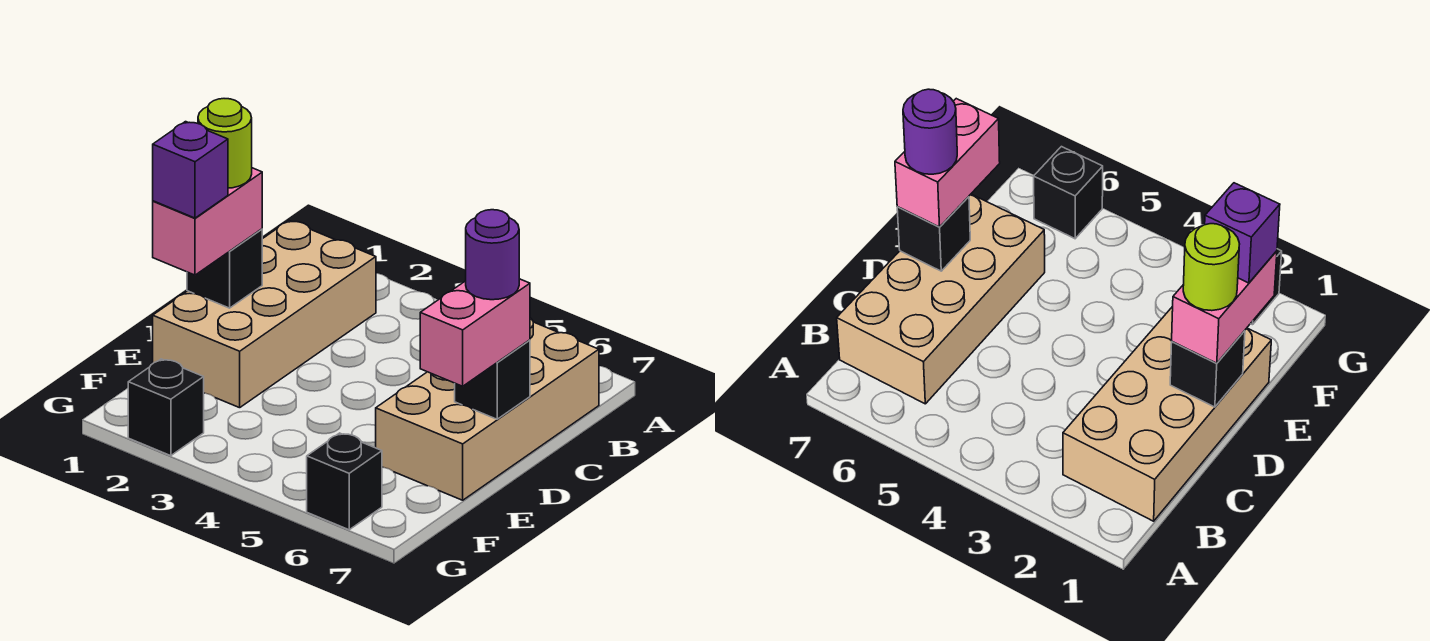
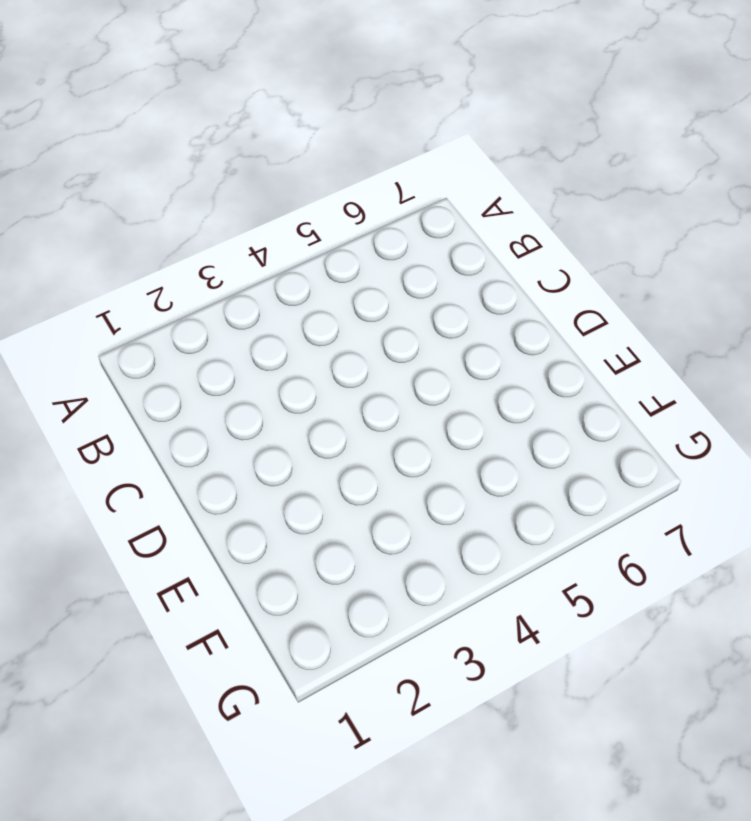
none -> tan 2x4 brick [153,221,376,408]
none -> tan 2x4 brick [376,318,599,500]

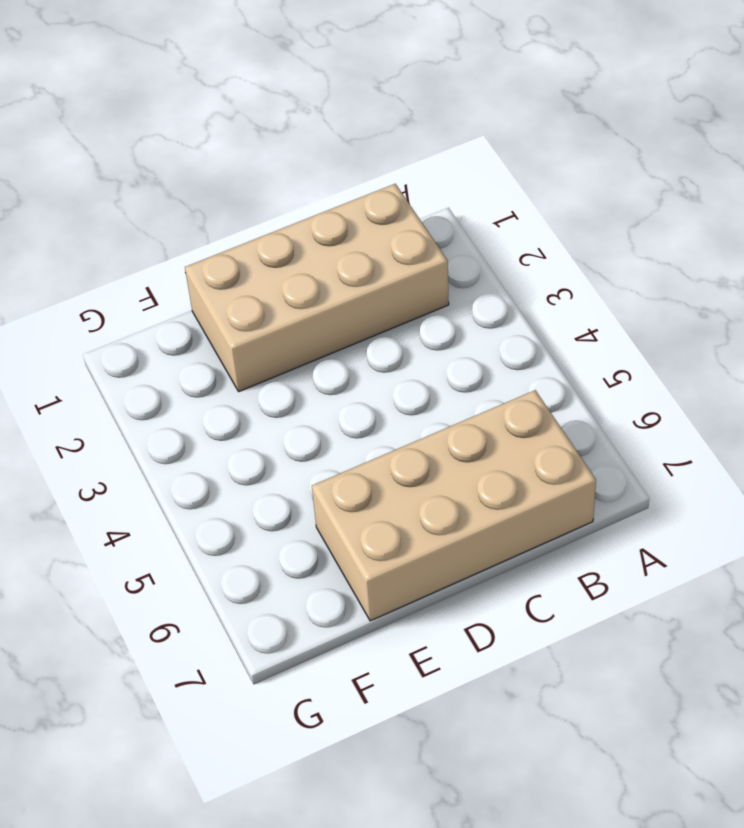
none -> black 1x1 brick [128,359,204,456]
none -> black 1x1 brick [307,433,382,530]

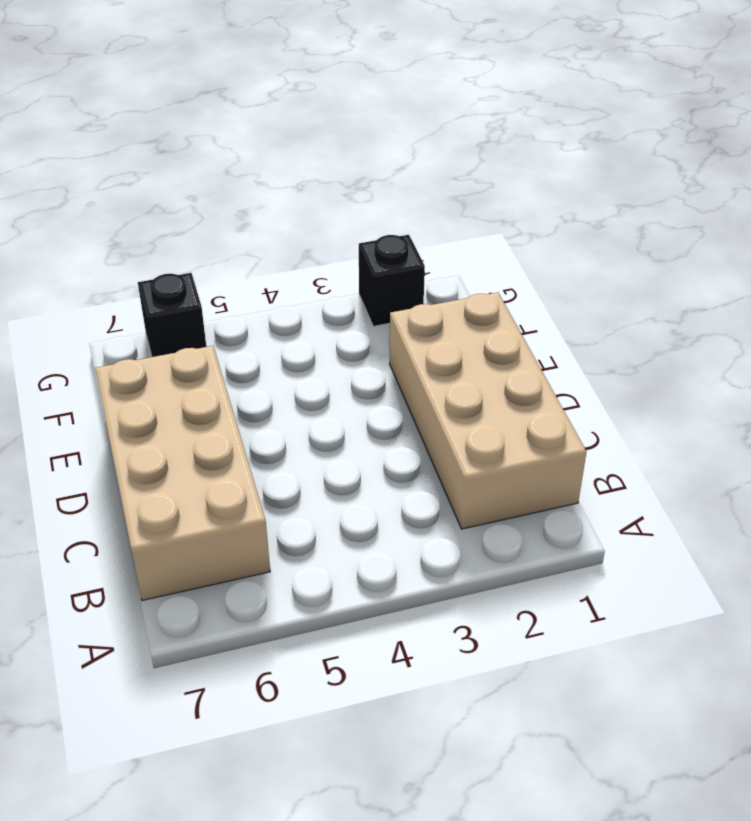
none -> black 1x1 brick [187,229,262,308]
none -> black 1x1 brick [455,340,530,419]

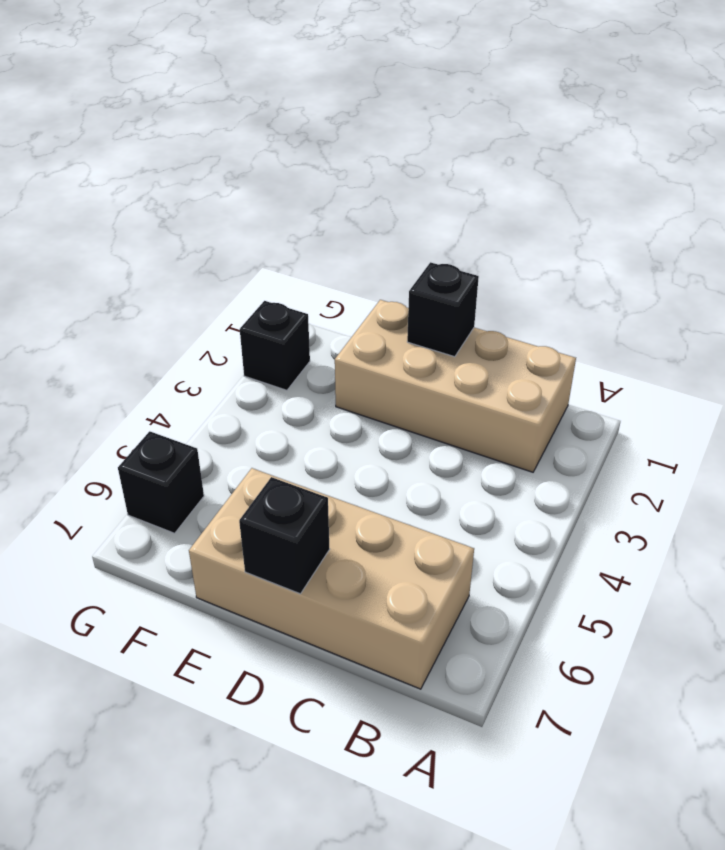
none -> pink 1x2 brick [153,168,262,275]
none -> pink 1x2 brick [420,279,530,386]

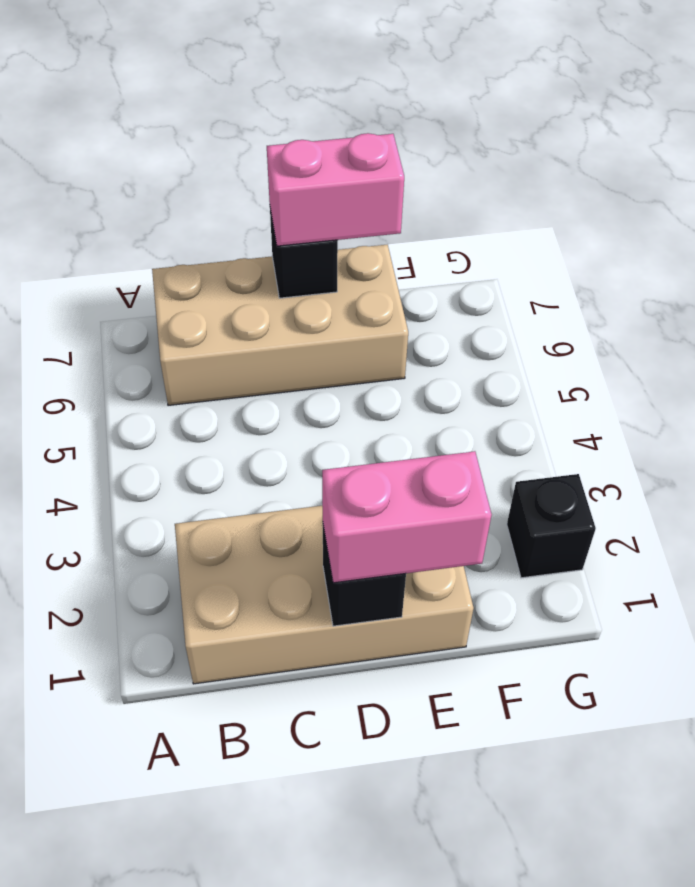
none -> black 1x1 brick [307,433,382,530]
none -> lime 1x1 round brick [198,99,252,188]

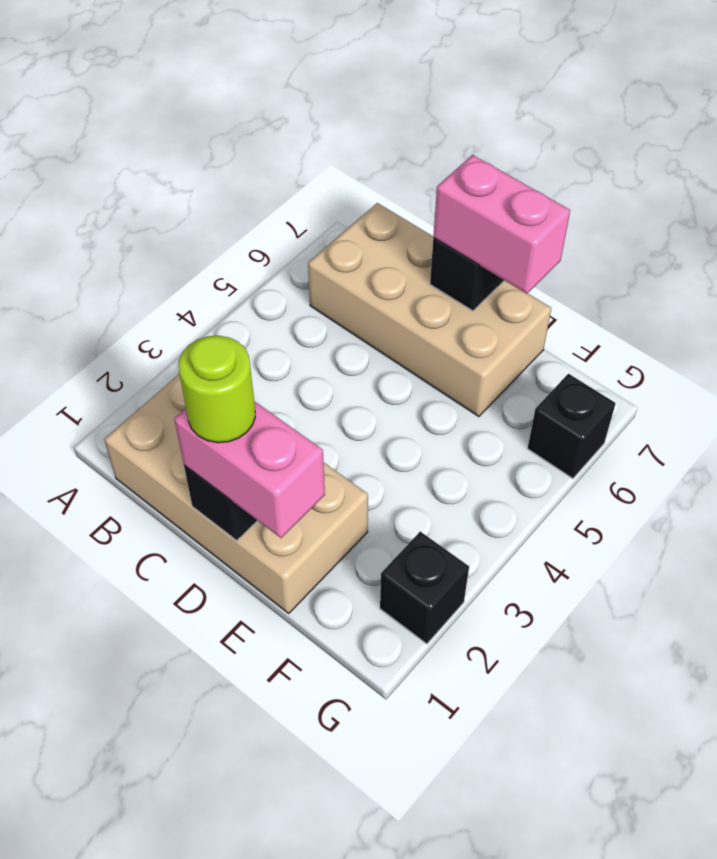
none -> purple 1x1 round brick [466,210,519,300]
none -> purple 1x1 brick [153,122,228,218]

